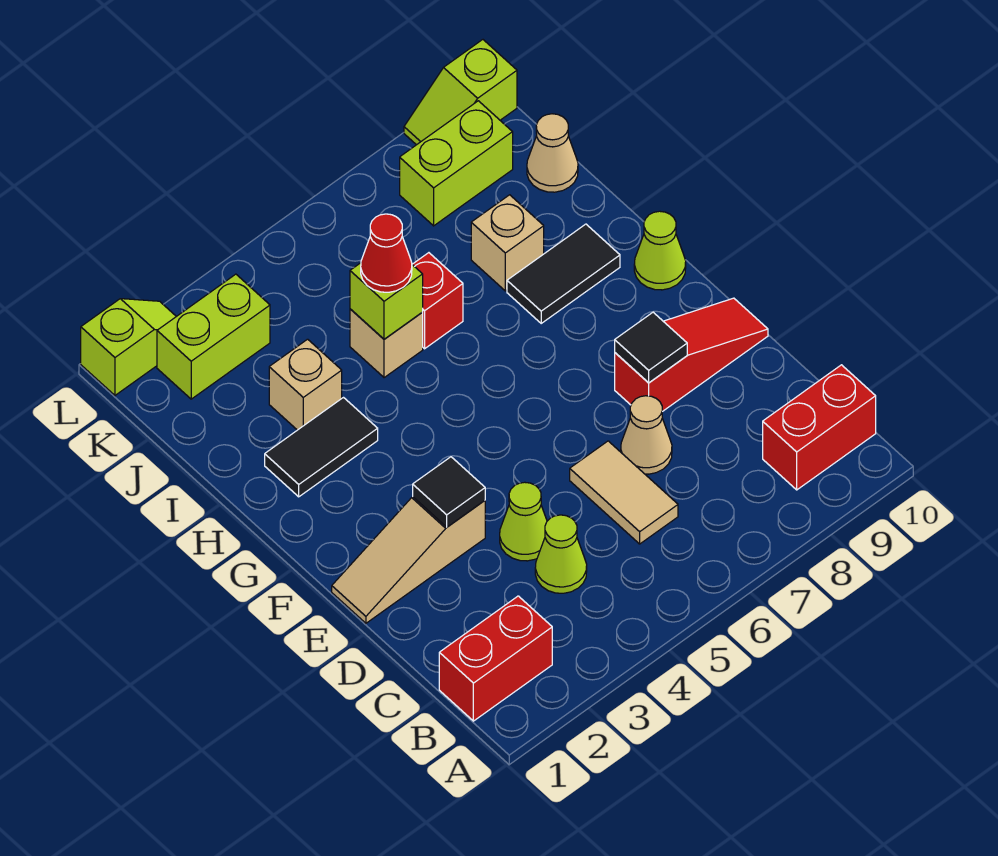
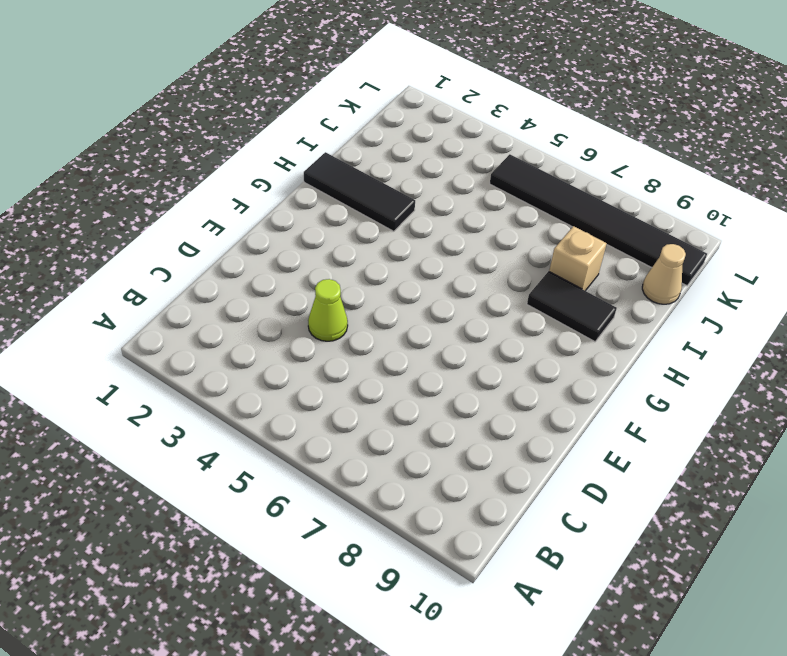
black 1x3 tile [304,152,415,231] -> black 1x2 tile [265,398,378,497]
black 1x6 tile [490,154,707,286] -> lime 1x2 brick [400,101,513,226]
none -> red 1x2 brick [439,596,552,721]
none -> red 1x2 brick [763,365,876,490]
none -> lime 1x1 cone [535,515,587,593]

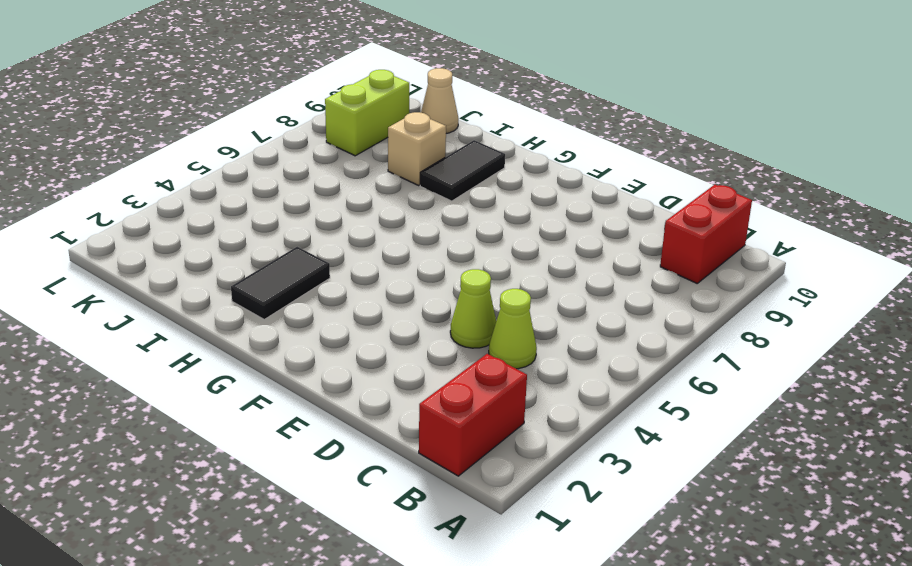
none -> tan 1x2 tile [570,441,678,544]
none -> tan 1x1 cone [621,396,672,474]
none -> tan 1x3 slope [332,497,485,623]

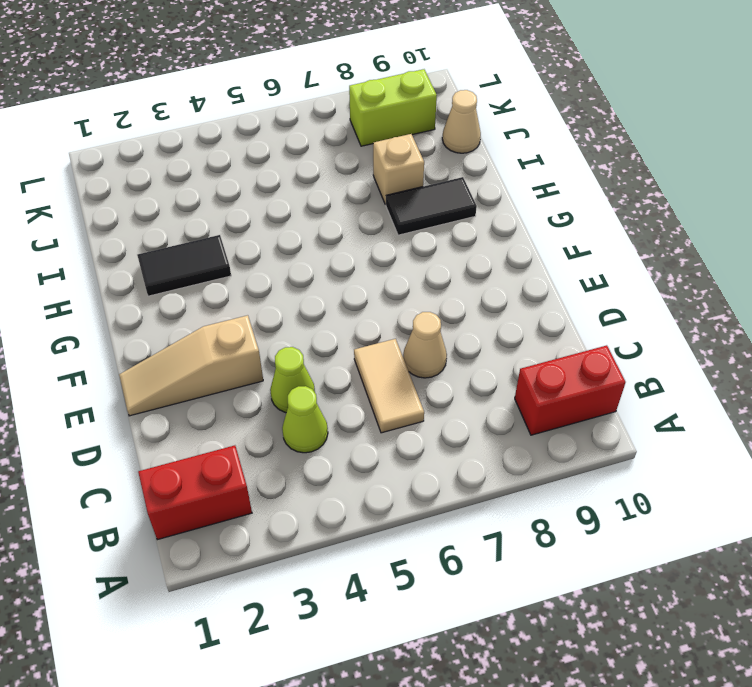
none -> red 1x3 slope [615,298,768,412]
none -> lime 1x1 cone [634,211,686,290]
none -> tan 1x1 brick [269,339,342,430]

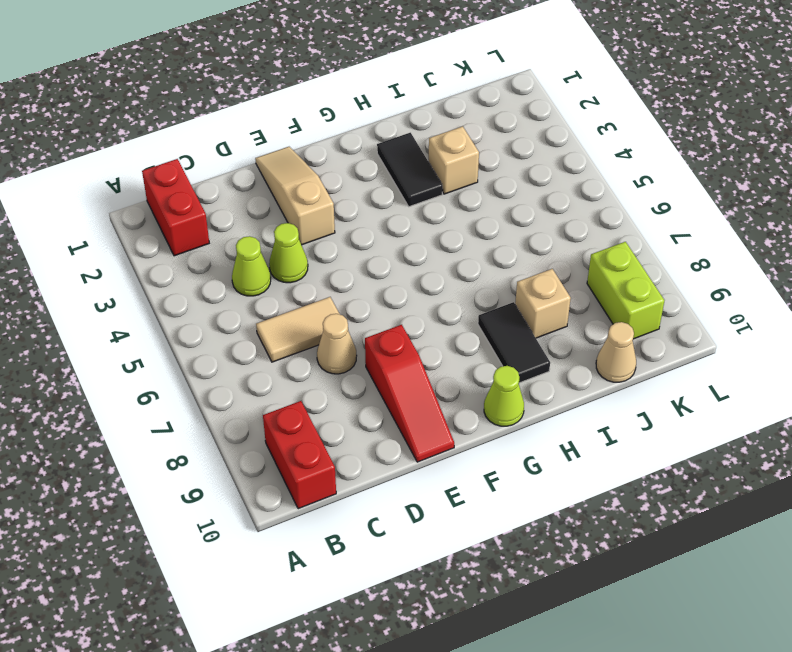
none -> tan 1x1 brick [350,309,423,378]
none -> red 1x1 brick [412,253,463,349]
none -> lime 1x2 brick [157,274,270,399]

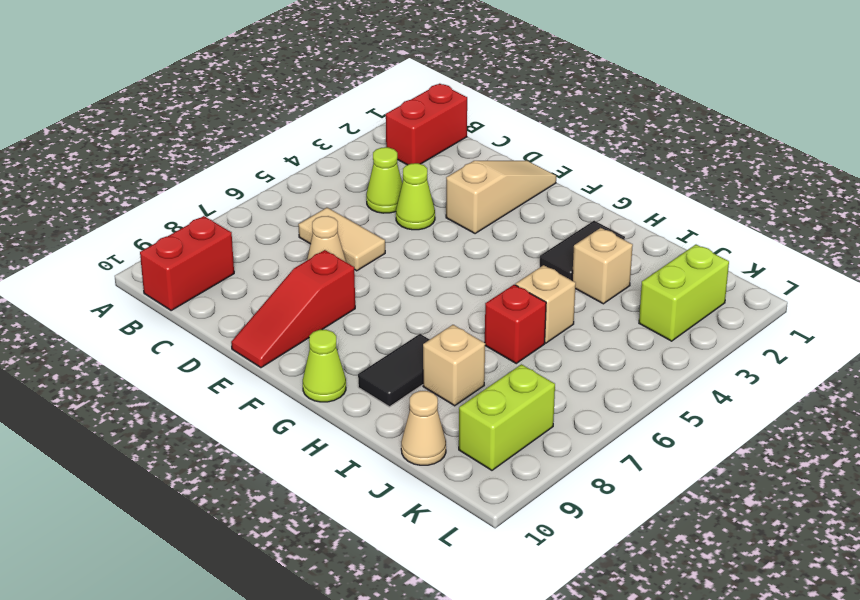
none -> lime 1x2 slope [81,299,176,395]
none -> lime 1x2 slope [404,40,517,145]
none -> black 1x1 tile [413,457,485,527]

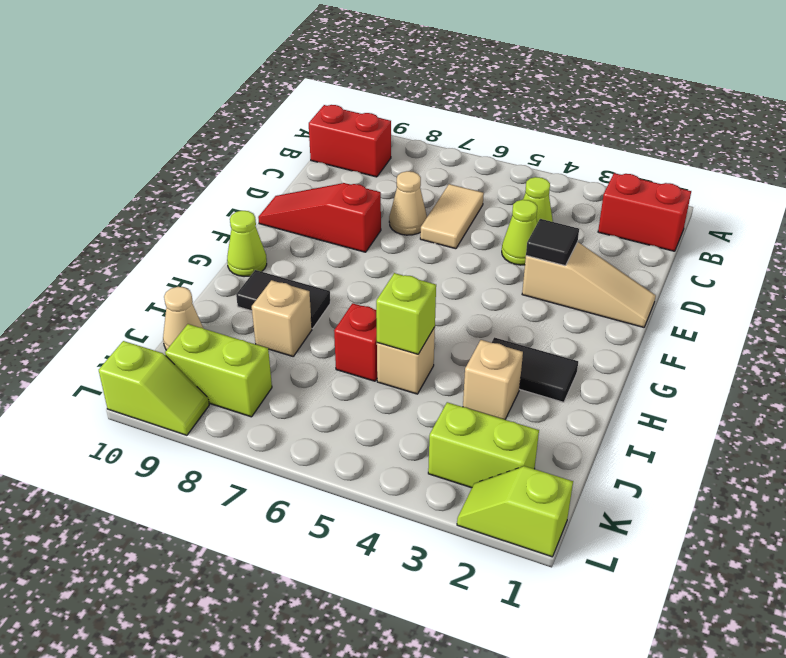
none -> black 1x1 tile [615,312,687,383]
none -> red 1x1 cone [361,214,412,292]

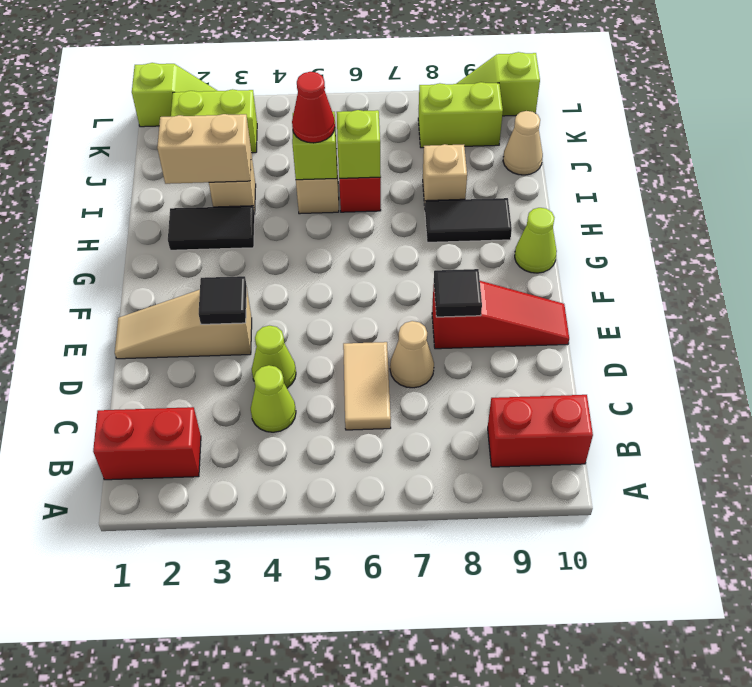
tan 1x2 brick [157,114,251,184] -> none
lime 1x1 brick [337,110,381,178] -> none

